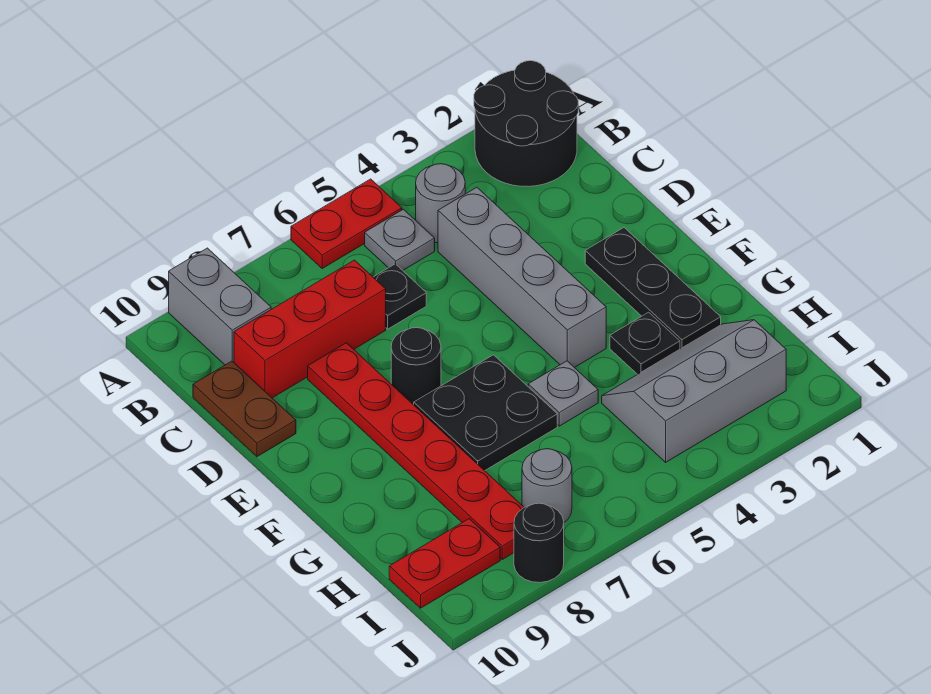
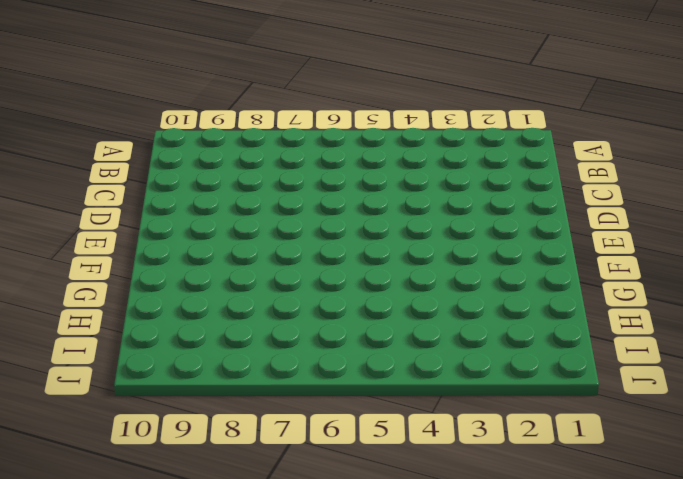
none -> black 2x2 round brick [474,61,578,187]
none -> red 1x2 plate [291,179,402,268]
none -> grey 1x2 brick [169,248,271,365]

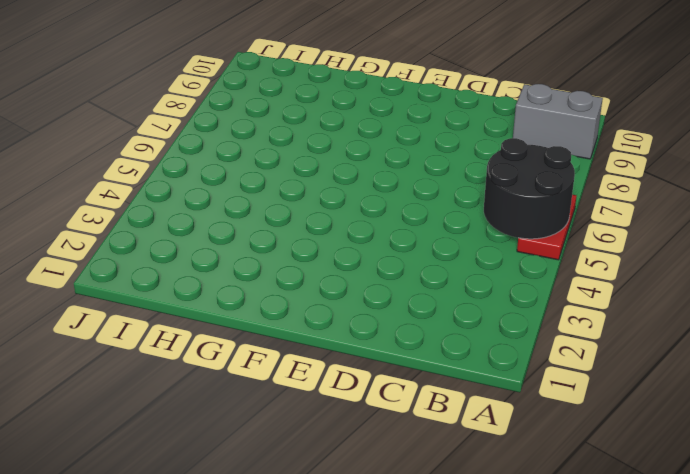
black 2x2 round brick [484,138,575,239] -> black 2x2 round brick moved to [474,61,578,187]
none -> grey 1x1 round brick [416,164,465,243]
none -> grey 1x1 plate [365,209,435,270]
none -> grey 1x4 brick [438,187,606,368]

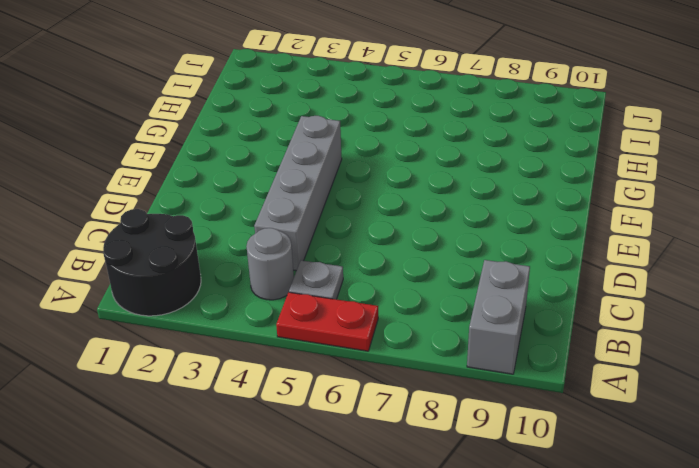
none -> black 1x1 plate [373,264,426,329]
none -> red 1x3 brick [234,260,386,398]
none -> brown 1x2 plate [193,361,296,457]

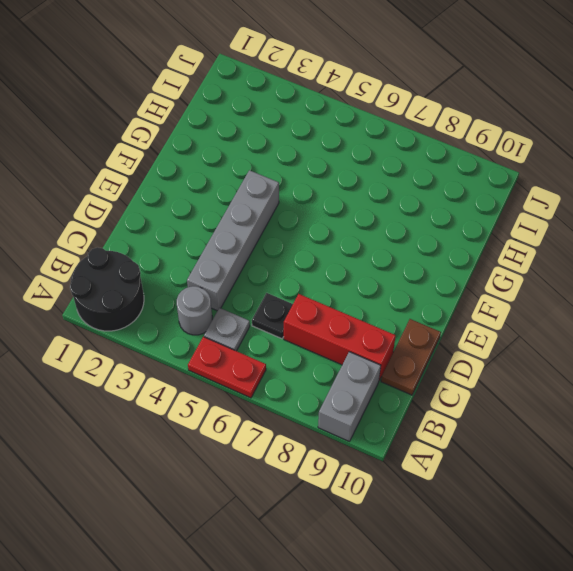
none -> red 1x6 plate [308,343,524,559]
none -> black 1x3 plate [585,228,721,349]
none -> black 1x1 round brick [391,328,441,405]

